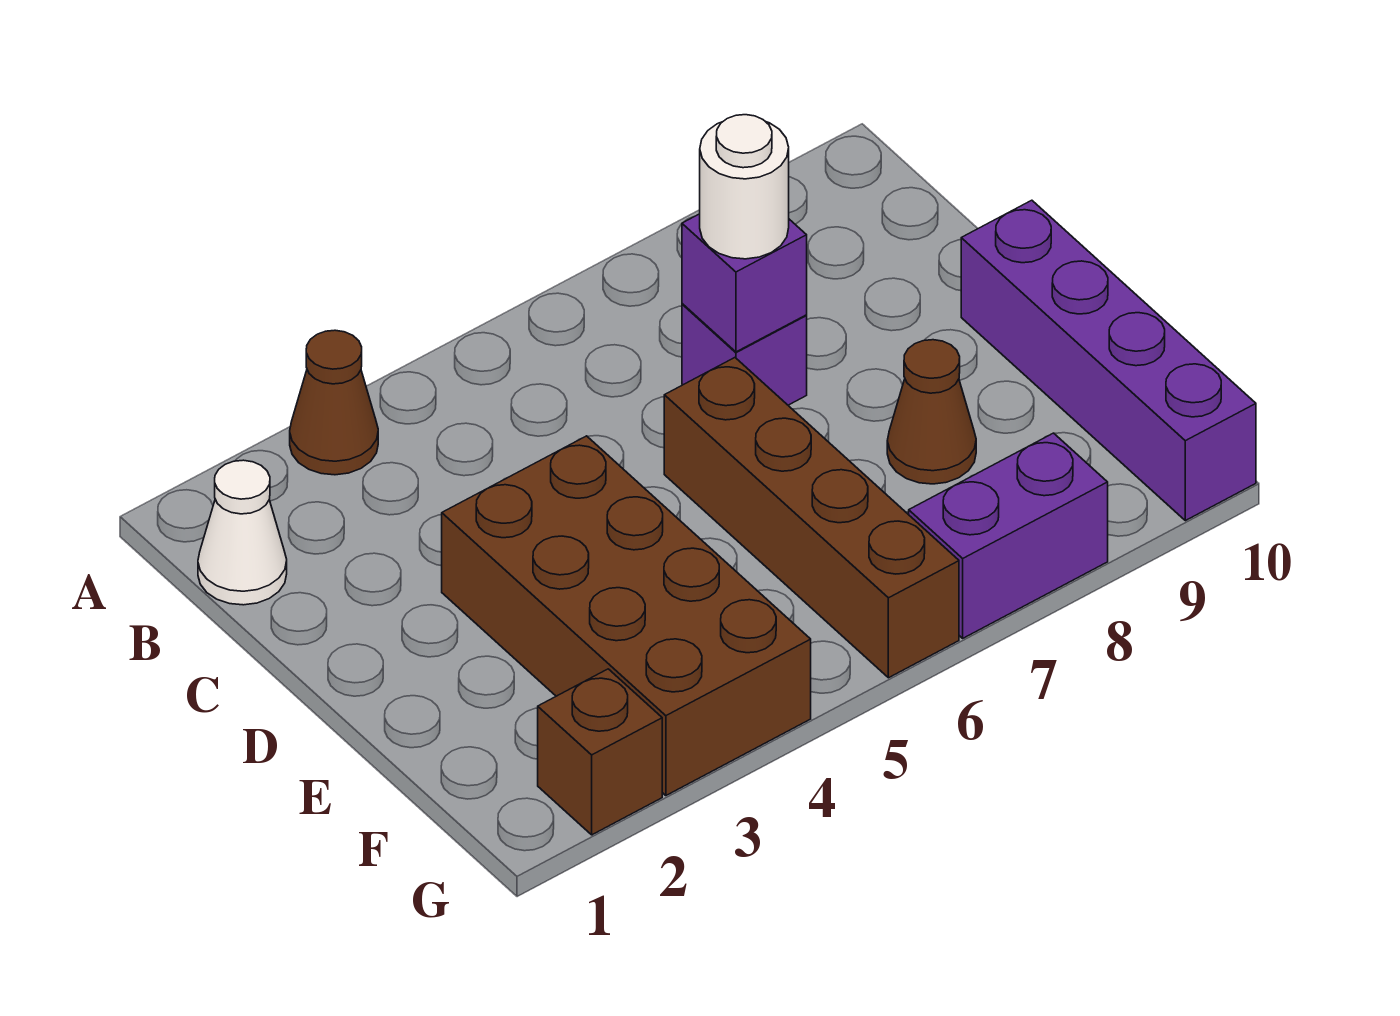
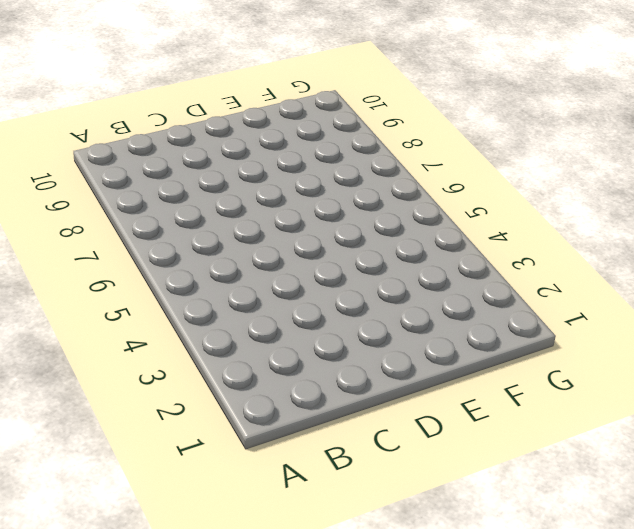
none -> brown 1x1 cone [290,330,378,475]
none -> white 1x1 cone [198,460,287,605]

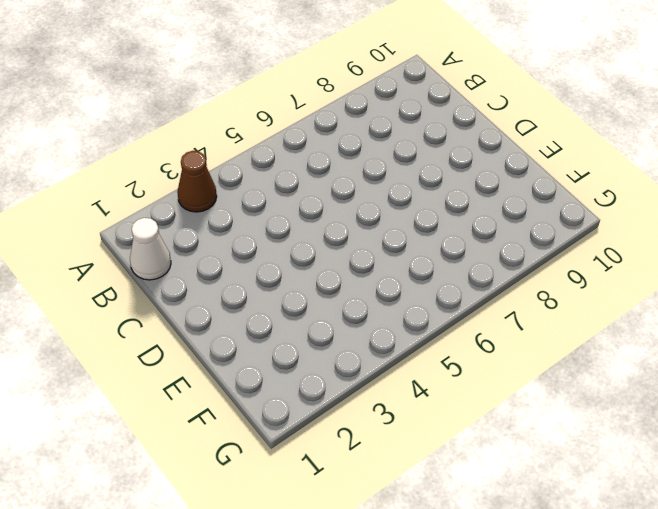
none -> purple 1x1 brick [682,304,807,405]
none -> brown 2x4 brick [442,436,811,796]

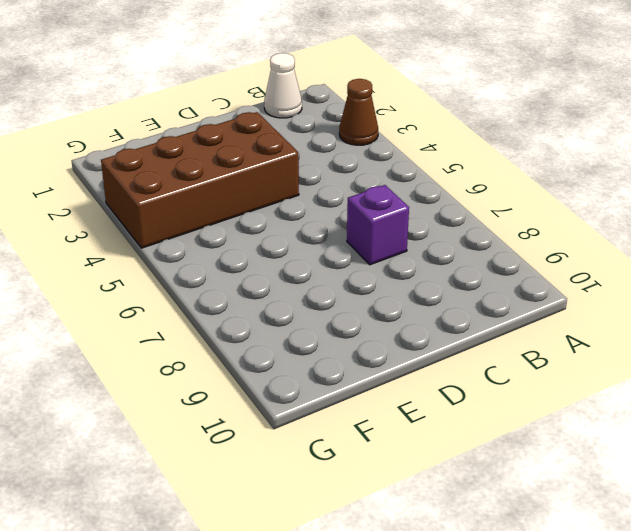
none -> brown 1x4 brick [664,358,959,678]
none -> purple 1x4 brick [961,200,1256,521]

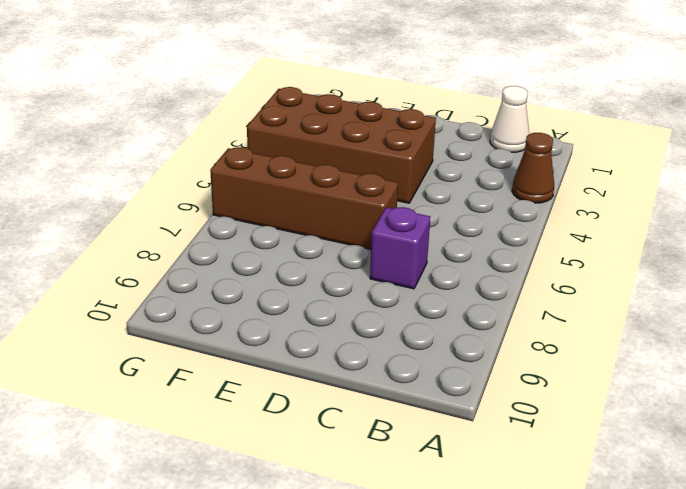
none -> purple 1x4 brick [961,200,1256,521]
none -> brown 1x1 cone [887,340,976,484]

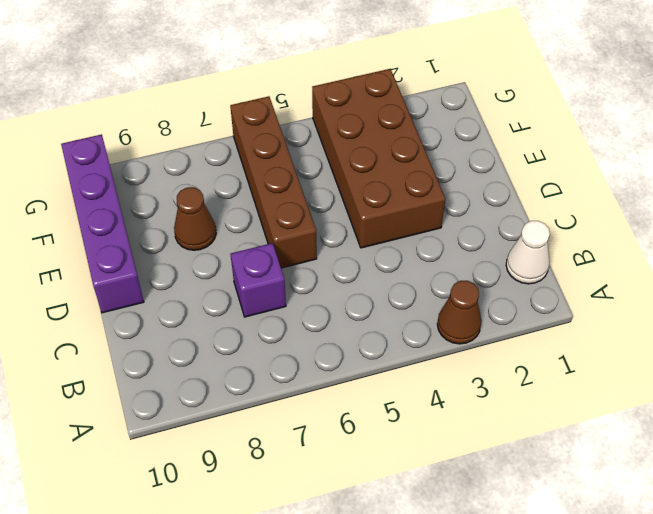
none -> brown 1x1 brick [538,669,662,835]
none -> purple 1x2 brick [909,433,1108,638]

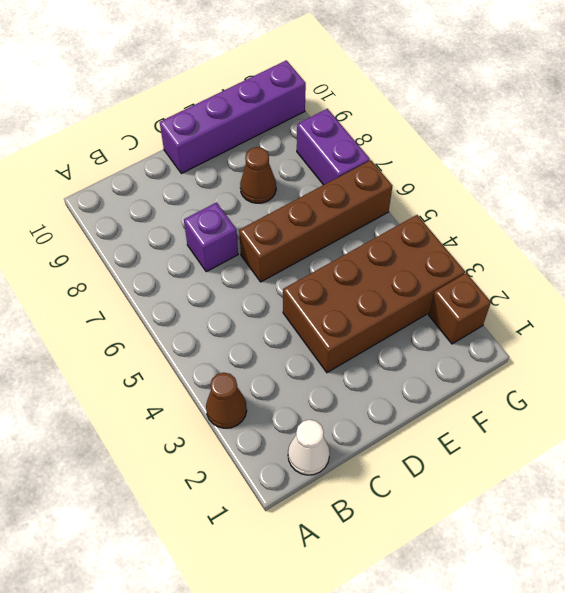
none -> purple 1x1 brick [682,214,807,352]
none -> white 1x1 round brick [700,115,789,259]

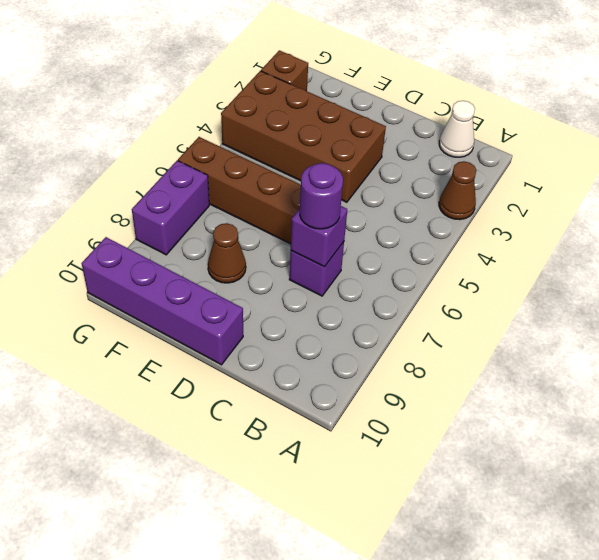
purple 1x1 round brick [300,163,343,229] -> white 1x1 round brick [700,115,789,259]

